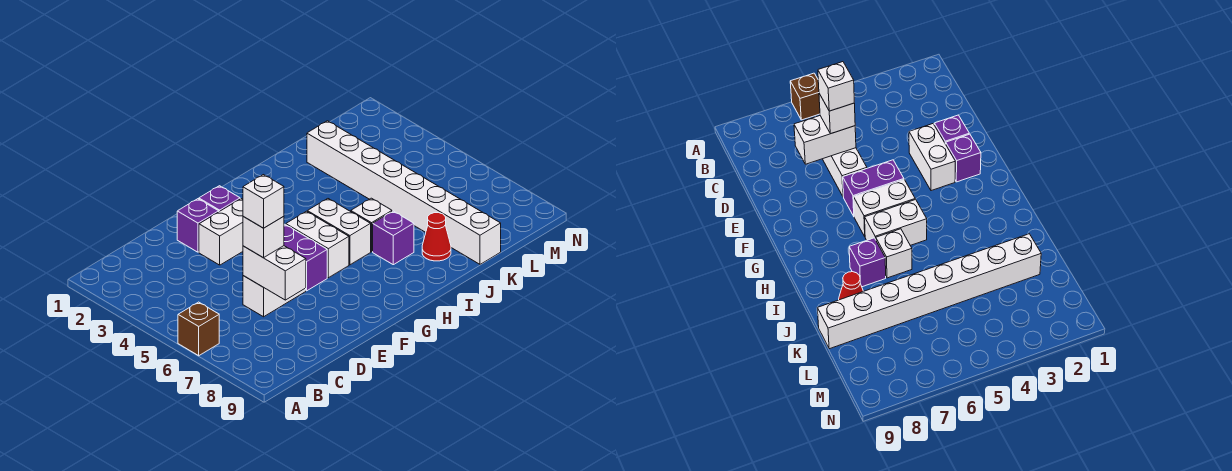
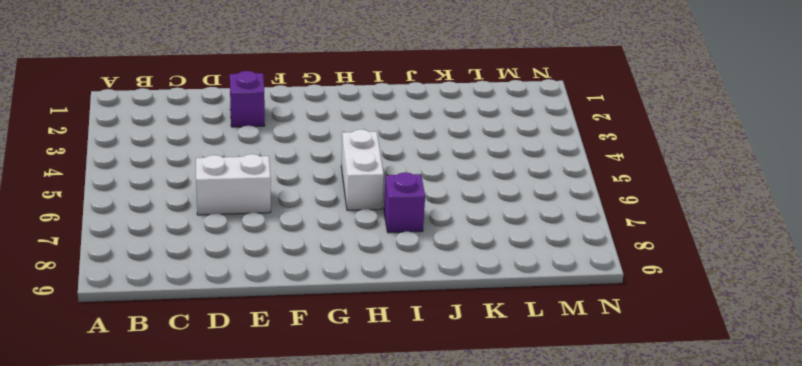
none -> brown 1x1 brick [178,302,219,356]
none -> white 1x2 brick [199,199,243,265]
none -> purple 1x1 brick [199,186,240,212]

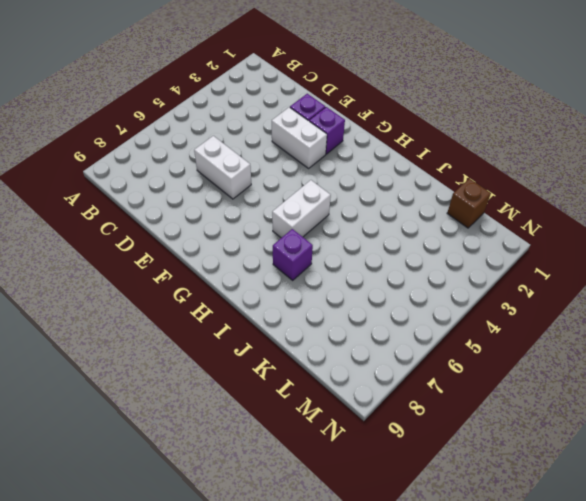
brown 1x1 brick [447,179,491,228] -> brown 1x1 brick moved to [178,302,219,356]
none -> purple 1x2 brick [284,224,327,291]
none -> white 1x2 brick [286,211,349,278]
none -> white 1x1 brick [351,198,392,252]

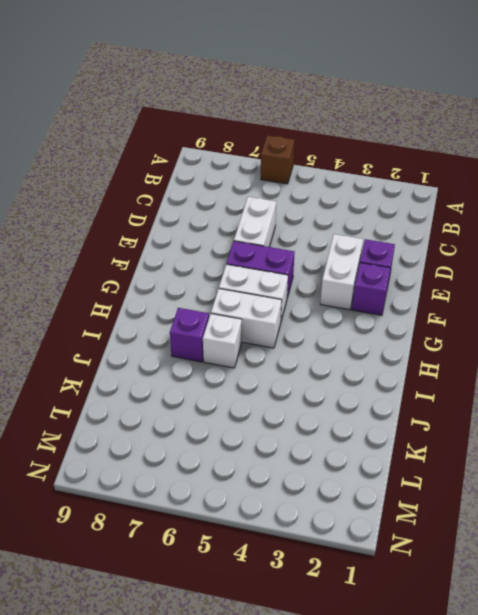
none -> red 1x1 cone [422,213,451,261]
none -> white 1x8 brick [307,121,501,264]
none -> white 1x2 brick [243,246,306,300]

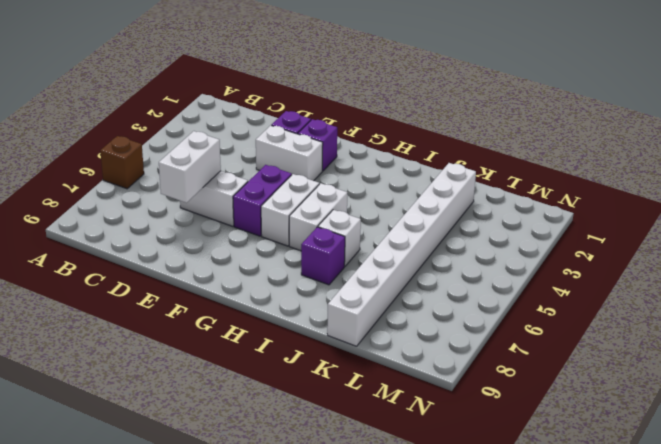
none -> red 1x1 cone [422,213,451,261]
none -> white 1x1 brick [243,216,284,258]
none -> white 1x1 brick [243,175,284,228]

